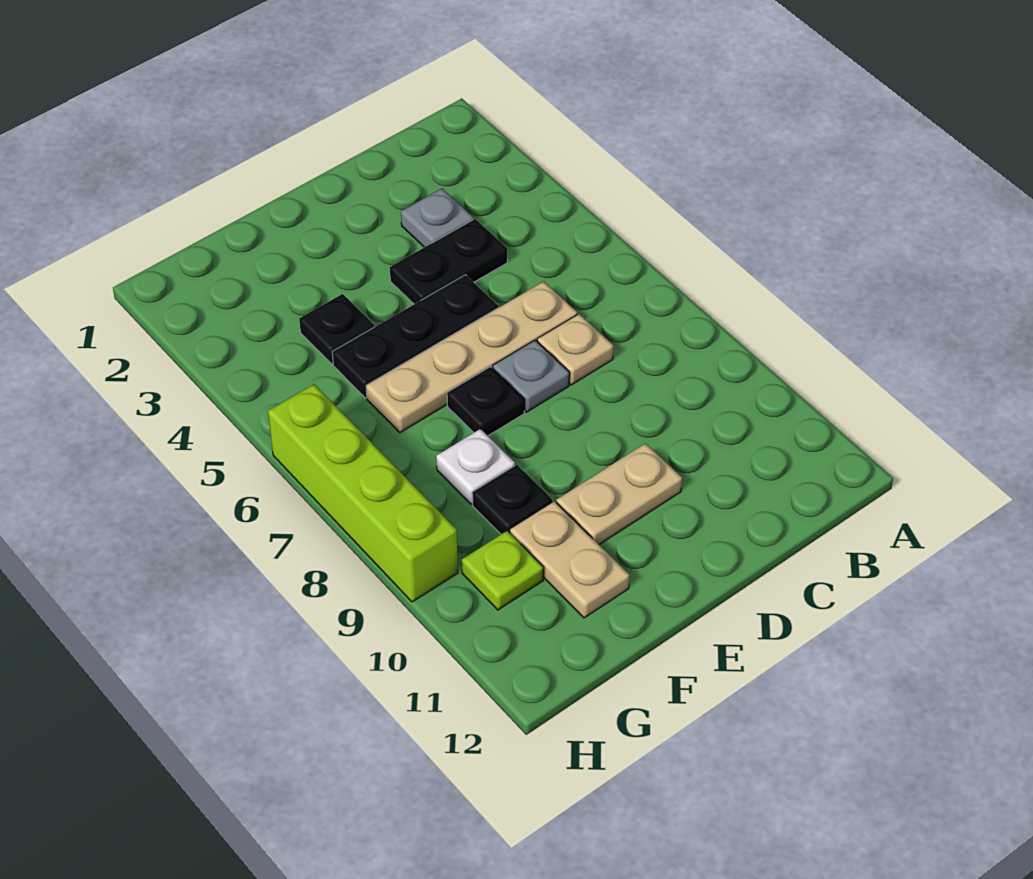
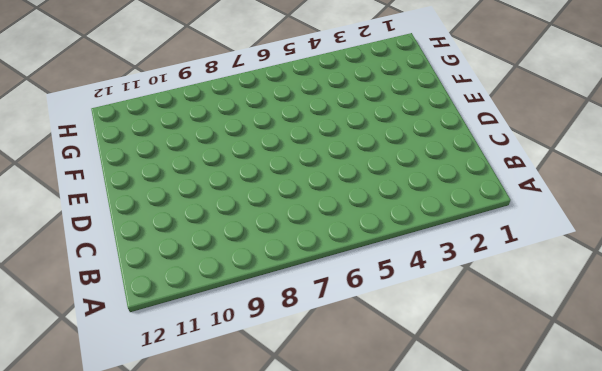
none -> grey 1x1 plate [401,189,474,247]
none -> black 1x2 plate [390,219,507,304]
none -> tan 1x4 plate [366,281,577,433]

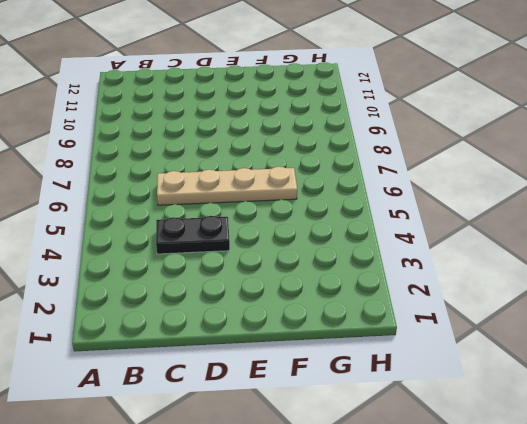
none -> grey 1x1 plate [401,189,474,247]
none -> tan 1x1 plate [537,314,613,385]
none -> black 1x3 plate [332,275,498,398]

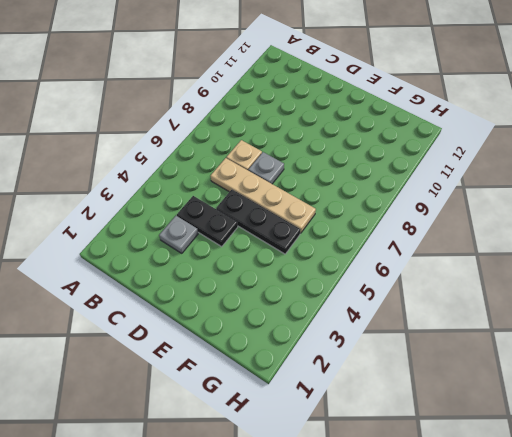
none -> tan 1x2 plate [556,443,682,544]
none -> black 1x1 plate [447,367,524,436]
none -> black 1x1 plate [299,294,374,364]

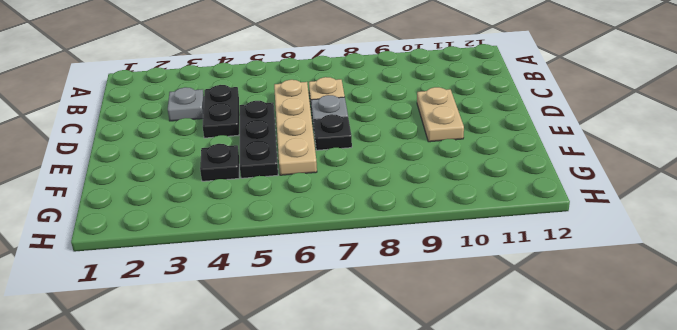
none -> white 1x1 plate [436,429,515,504]
none -> black 1x1 plate [472,465,552,534]
none -> tan 1x2 plate [510,501,630,618]

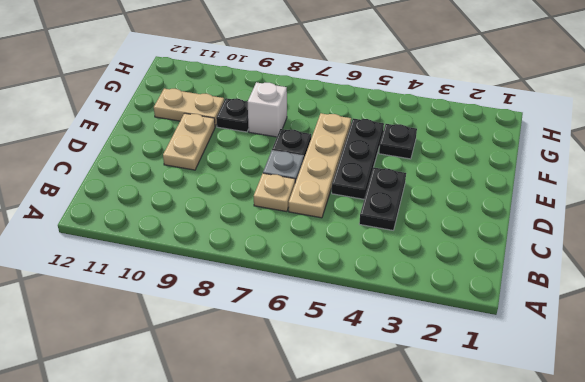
white 1x1 brick [248,82,287,137] -> white 1x1 plate [436,429,515,504]
none -> grey 1x1 plate [401,189,474,247]
none -> lime 1x1 plate [462,531,543,610]
none -> lime 1x4 brick [268,384,458,602]

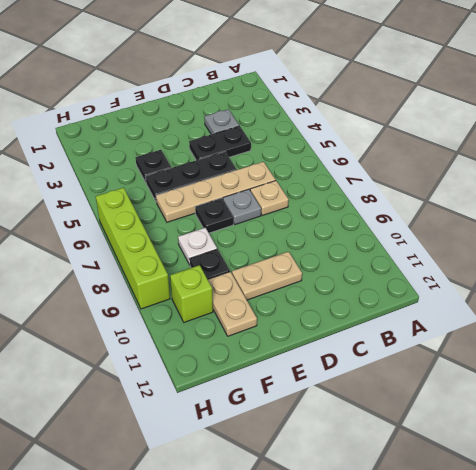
lime 1x1 brick [170,265,213,322] -> lime 1x1 plate [462,531,543,610]

